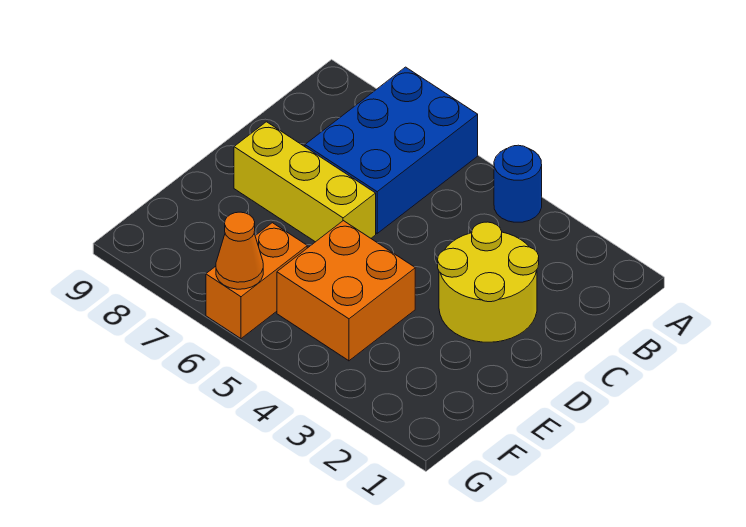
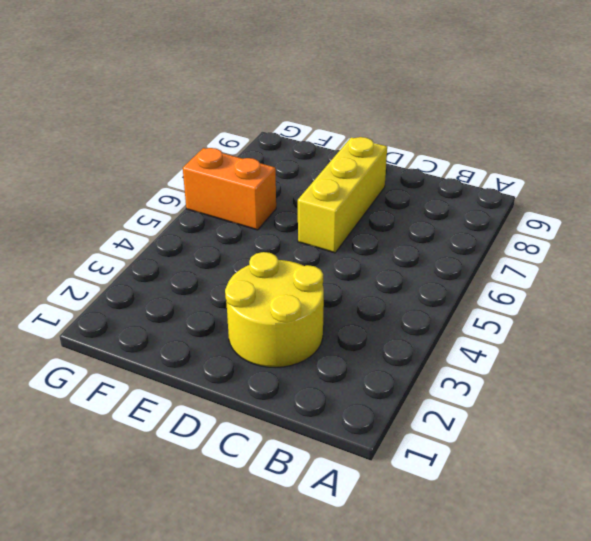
none -> blue 1x1 round brick [494,145,542,222]
none -> blue 2x3 brick [305,67,478,233]

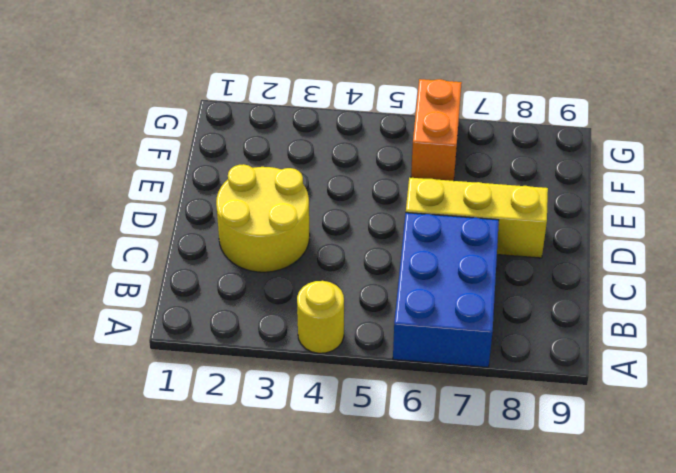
yellow 1x1 round brick [297,281,344,353] -> blue 1x1 round brick [494,145,542,222]
none -> orange 2x2 brick [277,221,415,361]
none -> orange 1x1 cone [216,212,263,289]

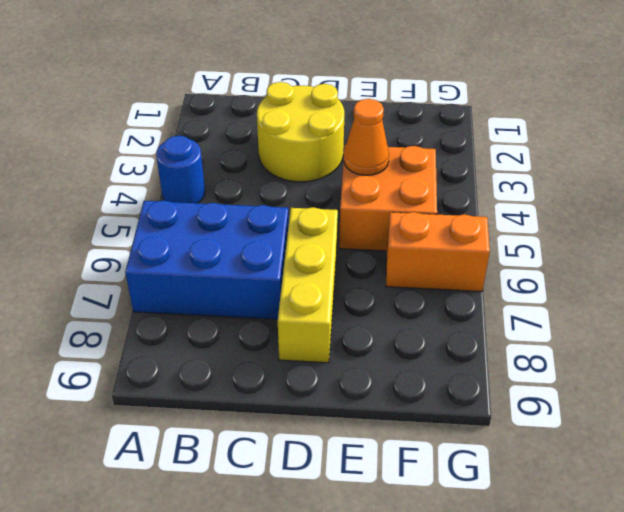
orange 1x1 cone [344,99,389,175] -> orange 1x1 cone moved to [216,212,263,289]

